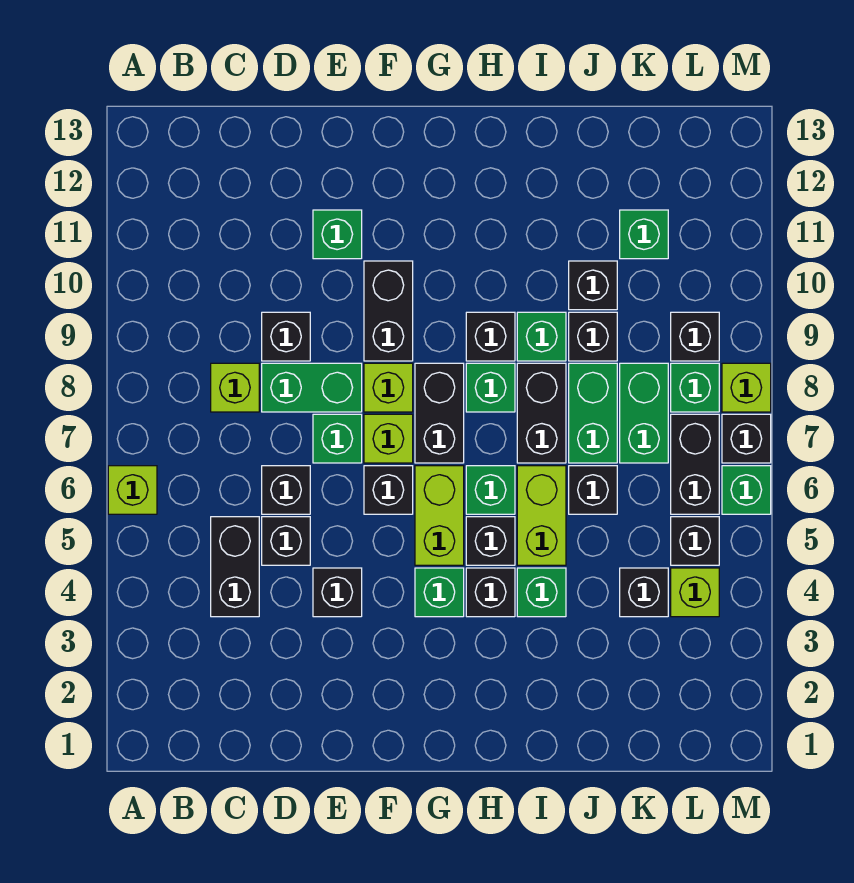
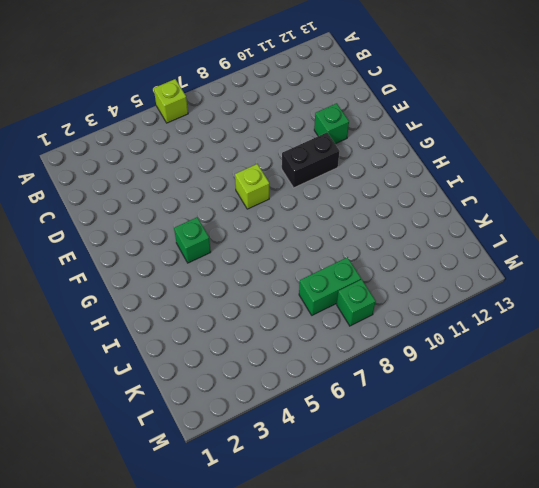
none -> black 1x2 brick [211,517,259,617]
none -> lime 1x1 brick [211,363,259,412]
none -> black 1x1 brick [262,517,310,565]
none -> black 1x1 brick [262,466,310,514]

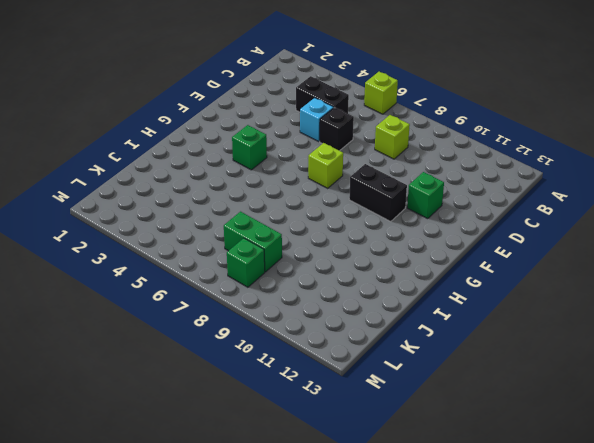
cyan 1x1 brick [300,98,334,141] -> black 1x1 brick [262,517,310,565]
none -> green 1x2 brick [262,363,362,412]
none -> black 1x1 brick [262,312,310,361]
none -> black 1x1 brick [313,568,362,617]
none -> green 1x1 brick [313,414,362,463]

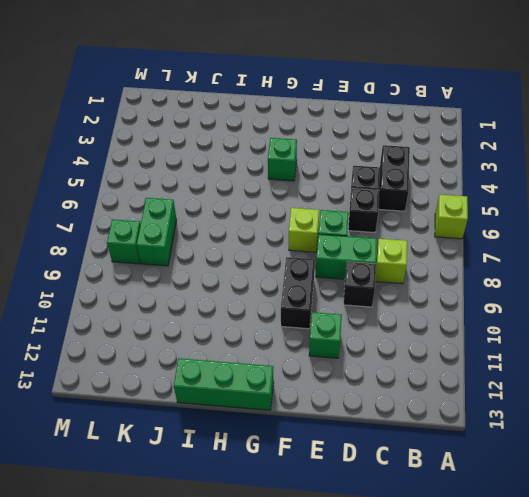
green 1x3 brick [174,358,274,410] -> none
none -> black 1x1 brick [313,568,362,617]
none -> black 1x1 brick [364,466,413,514]
none -> lime 1x1 brick [364,363,413,412]
none -> lime 1x2 brick [415,466,464,565]

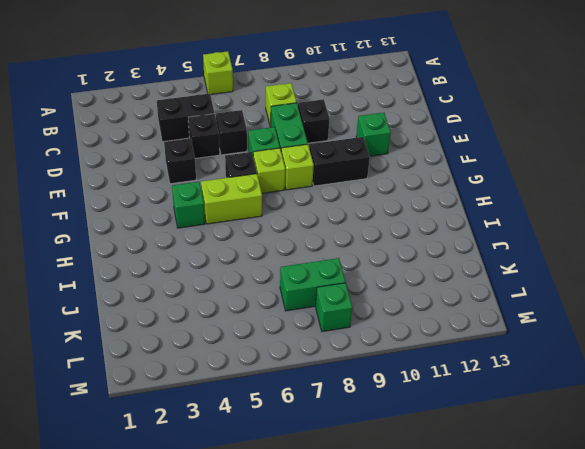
none -> black 1x2 brick [415,363,464,463]
none -> black 1x1 brick [466,568,515,617]
none -> black 1x1 brick [466,517,515,565]
none -> green 1x1 brick [466,466,515,514]

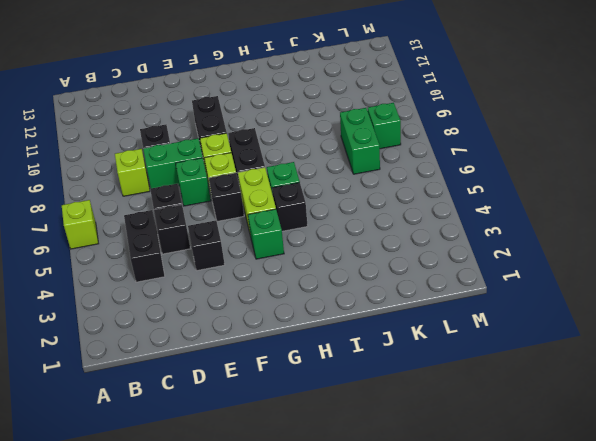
none -> green 1x1 brick [313,210,362,259]
none -> black 1x1 brick [466,568,515,617]
none -> green 1x1 brick [466,363,515,412]
none -> black 1x1 brick [466,312,515,361]

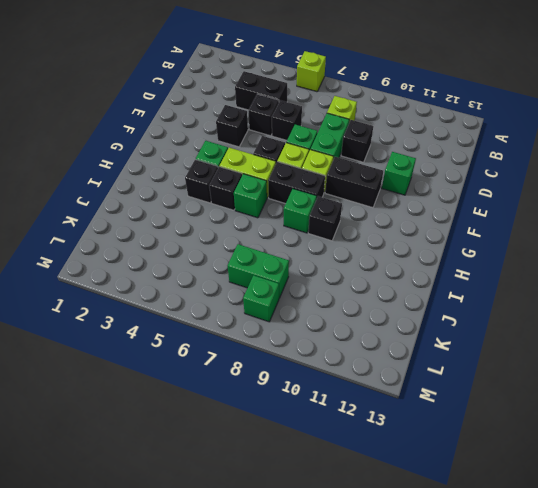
none -> green 1x1 brick [517,568,566,617]
none -> lime 1x2 brick [517,466,566,565]
none -> black 1x2 brick [517,363,566,463]
none -> green 1x1 brick [517,312,566,361]

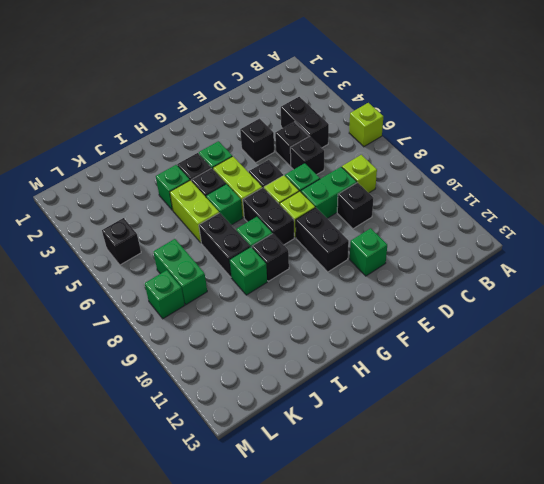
none -> black 1x1 brick [569,466,617,514]
none -> green 1x2 brick [569,363,617,463]
none -> black 1x1 brick [569,312,617,361]
none -> black 1x1 brick [569,261,617,310]

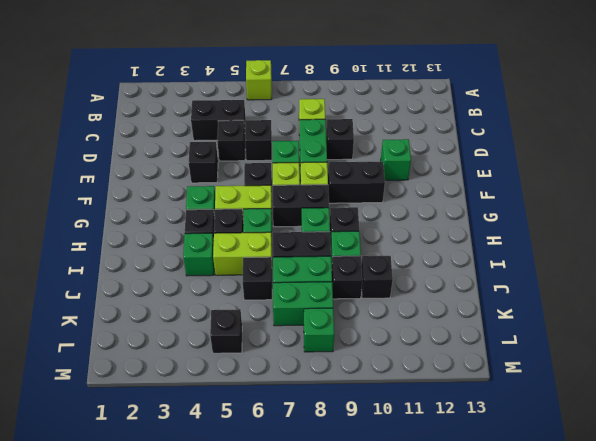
none -> black 1x1 brick [620,568,668,617]
none -> green 1x1 brick [620,210,668,259]
none -> lime 1x1 brick [671,568,719,617]
none -> black 1x2 brick [671,414,719,514]

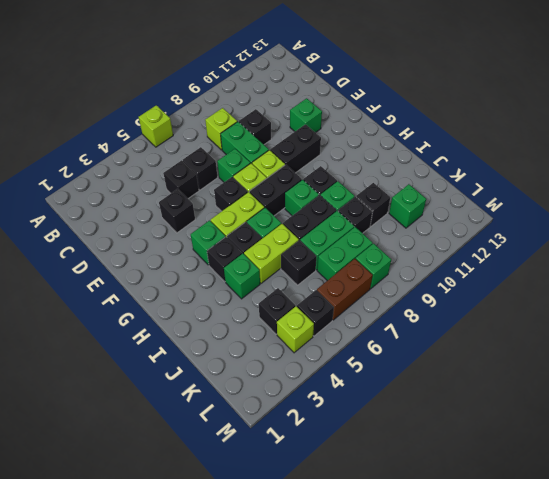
brown 1x2 brick [317,259,373,320] -> black 1x2 brick [671,414,719,514]
none -> black 1x2 brick [211,517,259,617]
none -> black 1x1 brick [671,312,719,361]
none -> green 1x1 brick [722,466,771,514]
none -> black 1x1 brick [722,414,771,463]

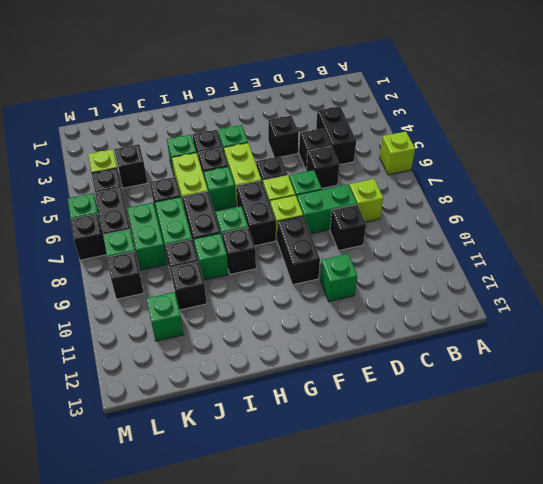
none -> lime 1x1 brick [722,363,771,412]

